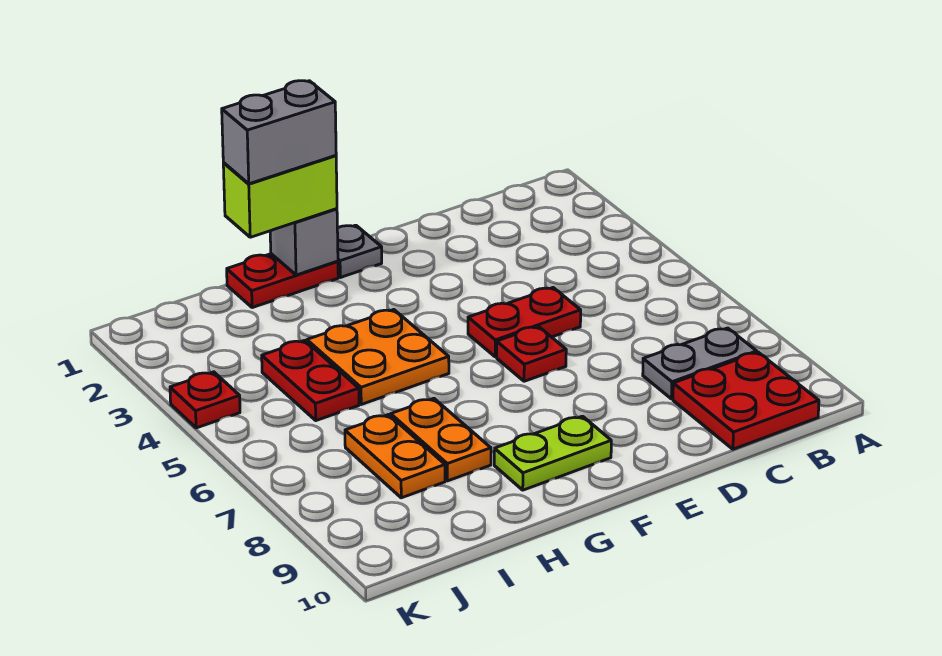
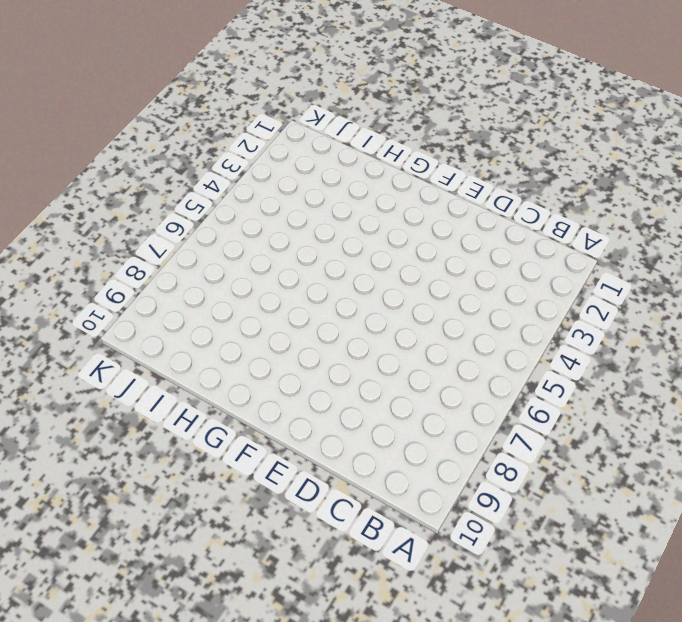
none -> grey 1x2 plate [643,328,757,399]
none -> red 2x2 plate [673,352,819,449]
none -> red 1x2 plate [468,288,581,357]

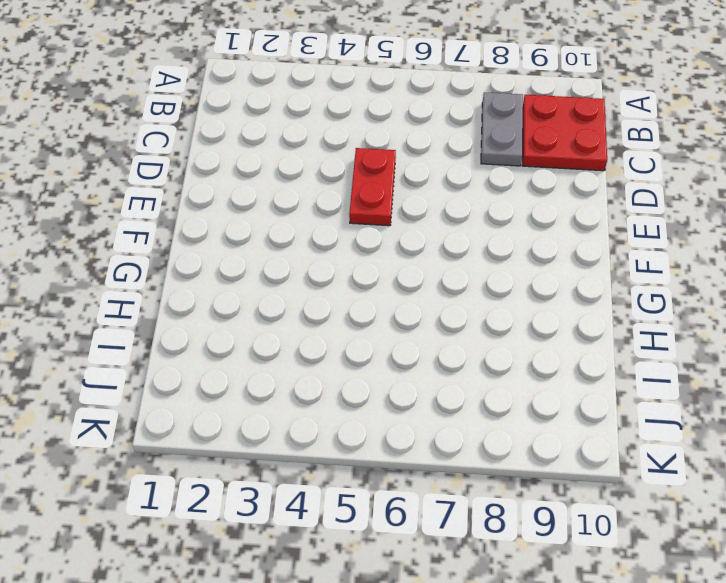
none -> red 1x1 plate [497,327,566,381]
none -> grey 1x1 plate [337,225,382,278]
none -> lime 1x2 plate [494,416,611,490]

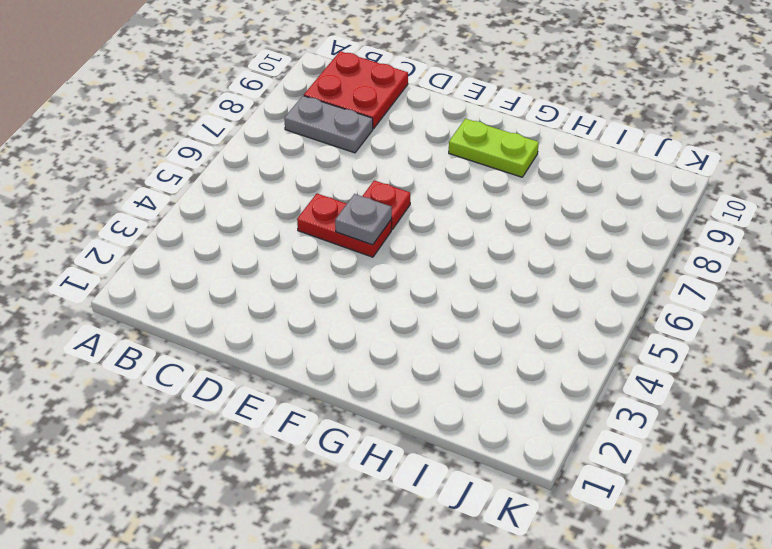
grey 1x1 plate [335,194,392,245] -> grey 1x1 plate moved to [337,225,382,278]
none -> red 1x2 plate [227,254,338,308]
none -> orange 2x2 plate [307,310,449,404]
none -> orange 1x2 plate [391,398,491,481]

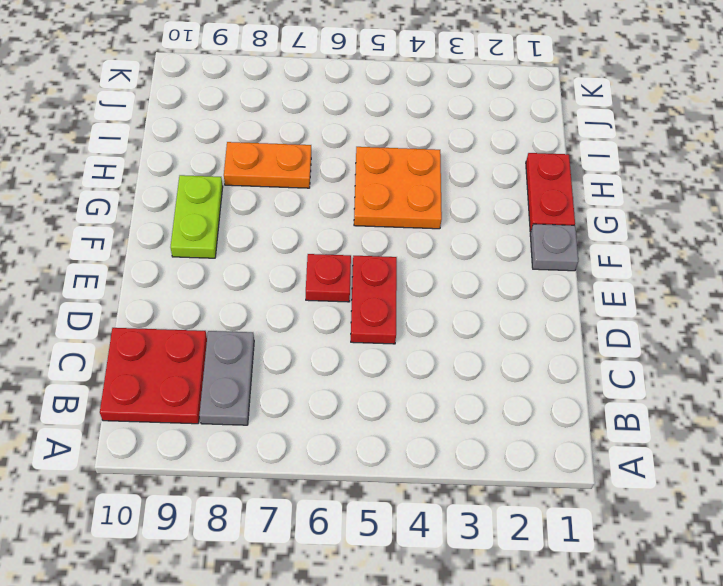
none -> red 1x2 plate [262,340,359,421]
none -> orange 1x2 plate [345,415,445,498]
none -> red 1x1 plate [170,372,240,428]

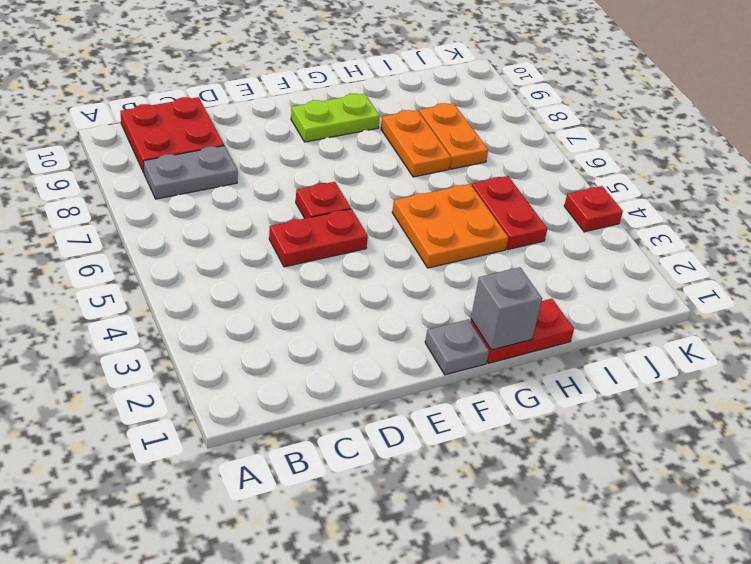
none -> lime 1x2 brick [223,155,337,237]
none -> grey 1x2 brick [222,81,336,184]

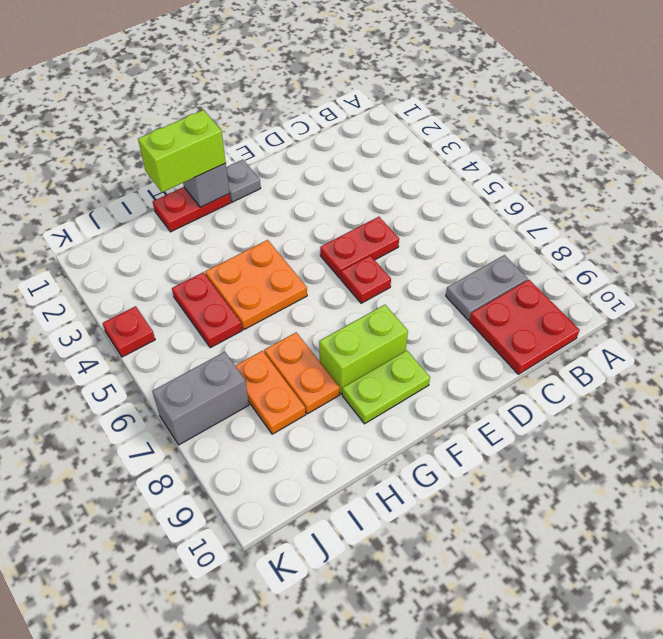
lime 1x2 brick [319,305,408,394] -> none
grey 1x2 brick [152,352,249,445] -> grey 1x2 brick moved to [222,81,336,184]

